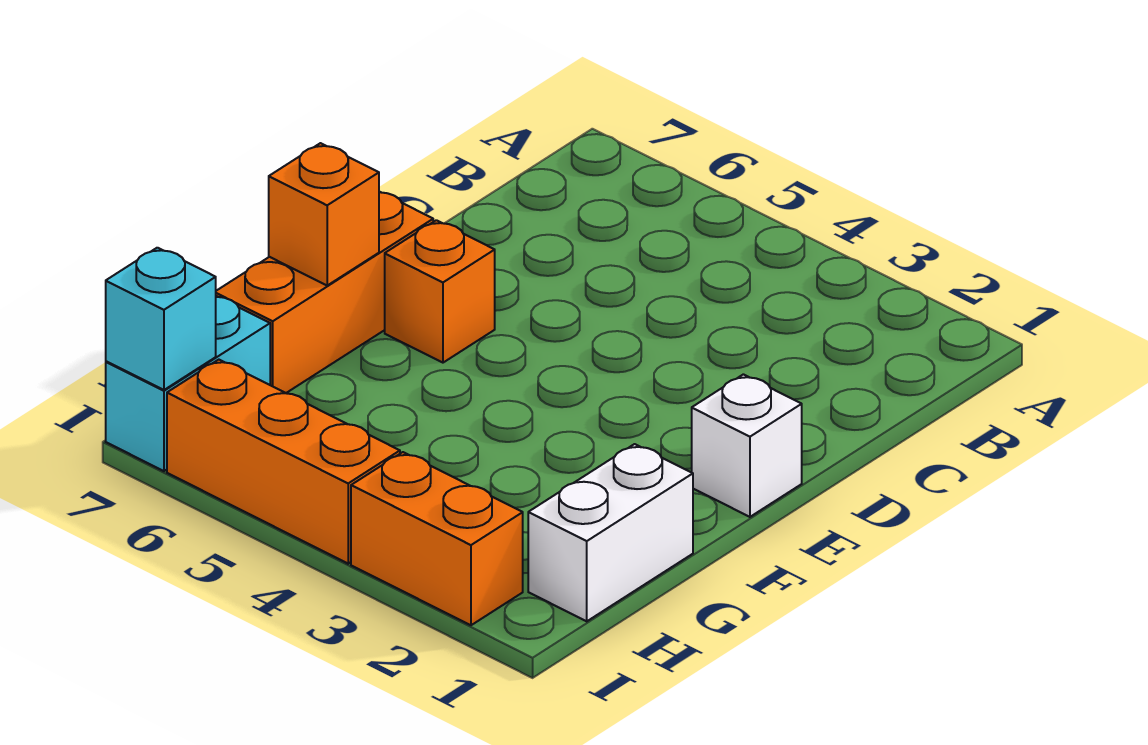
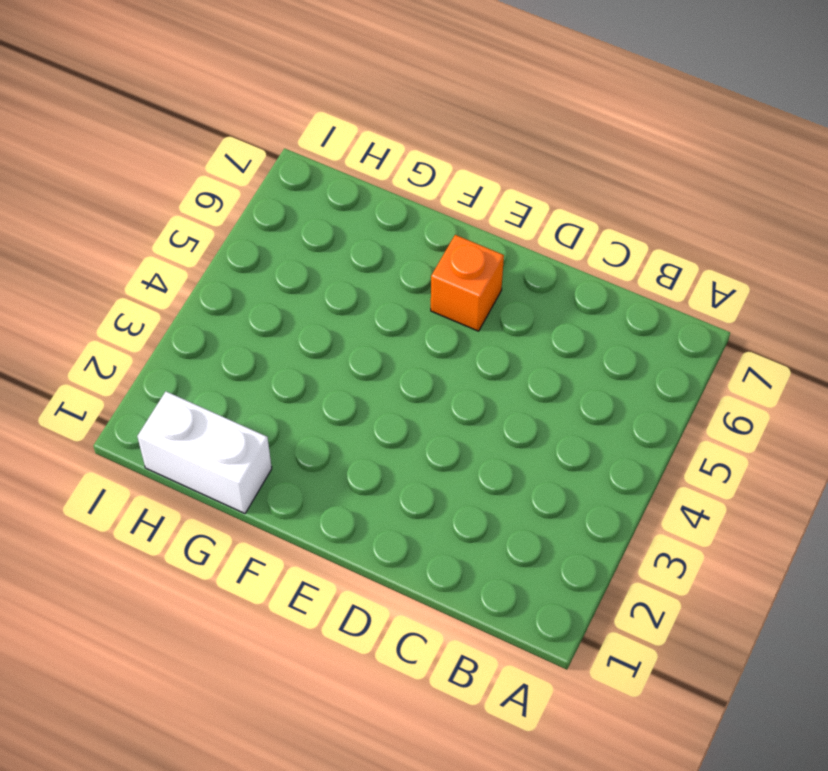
none -> white 1x1 brick [692,374,802,517]
none -> orange 1x3 brick [216,192,433,393]

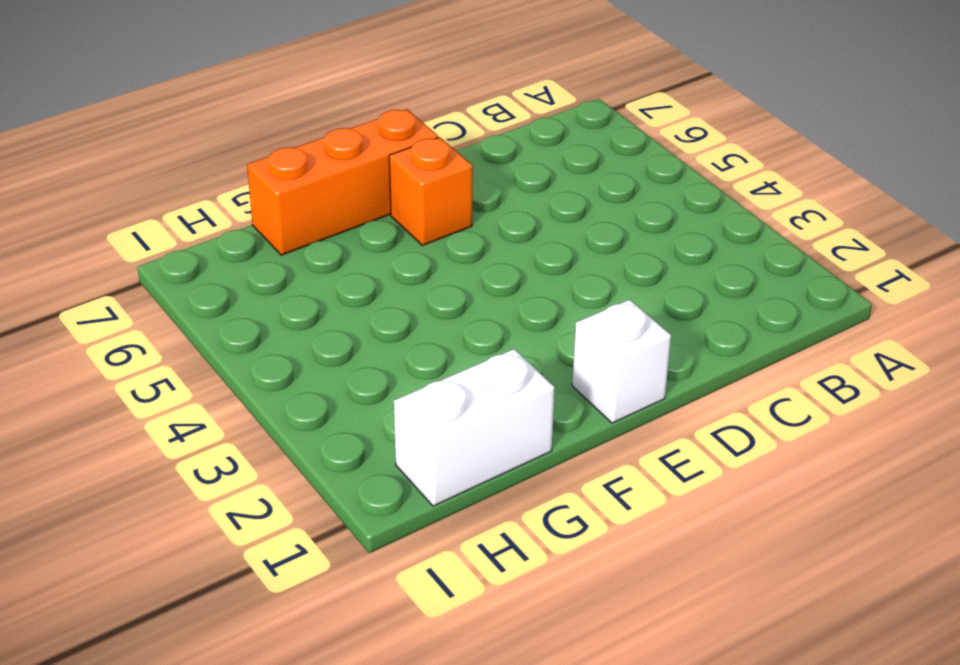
none -> cyan 1x2 brick [106,296,270,471]
none -> orange 1x2 brick [351,452,523,625]

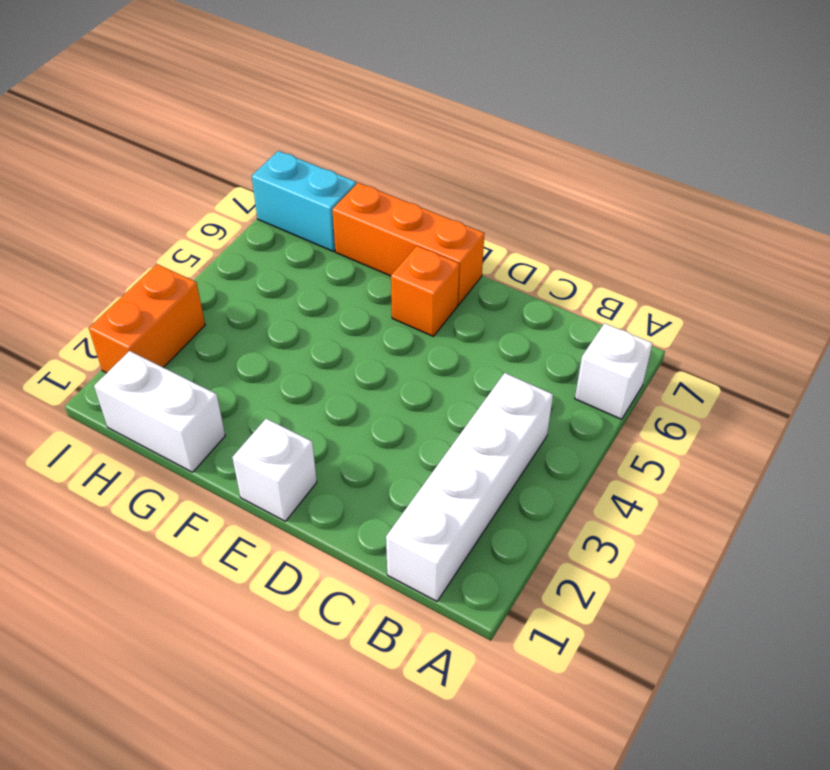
white 1x1 brick [575,323,653,419] -> none
white 1x4 brick [386,373,553,601] -> none
none -> orange 1x3 brick [167,360,400,564]
none -> orange 1x1 brick [269,143,379,285]

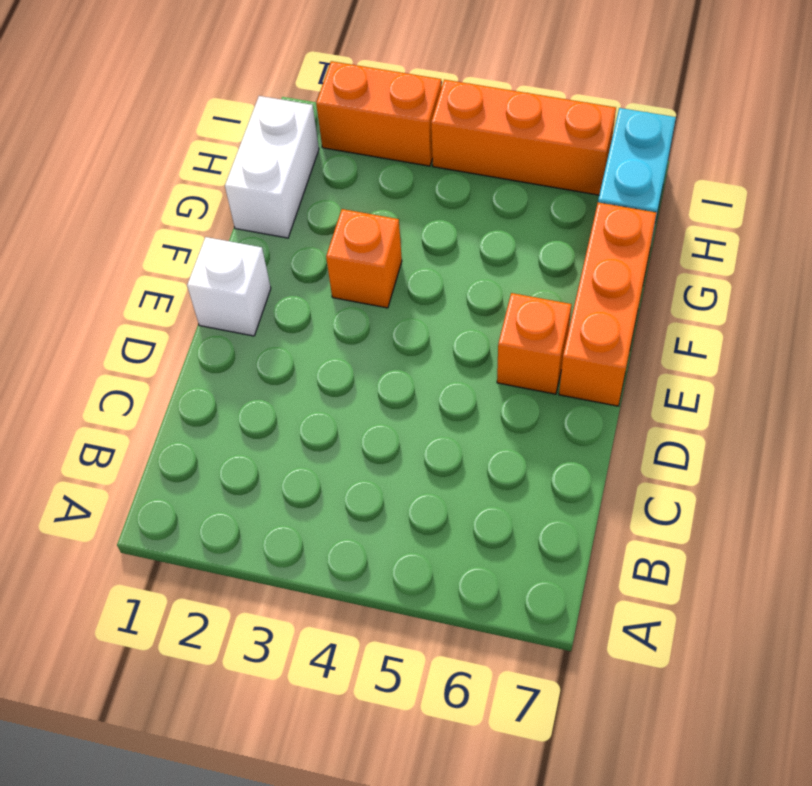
orange 1x1 brick [326,209,402,308] -> orange 1x1 brick moved to [269,143,379,285]
none -> cyan 1x1 brick [106,248,216,390]

